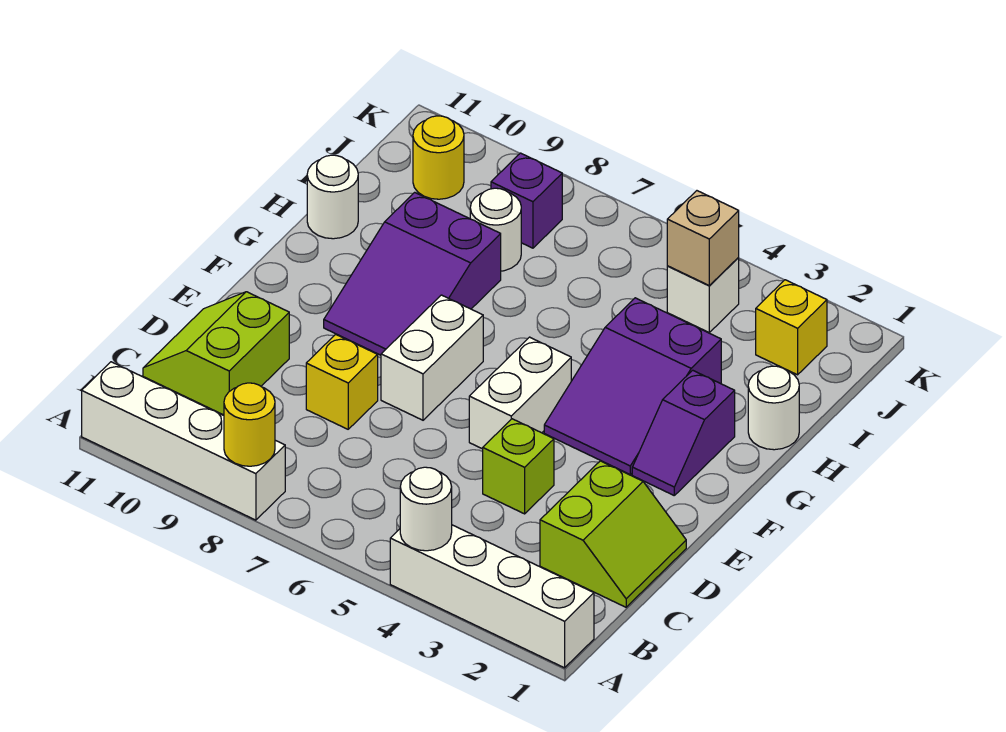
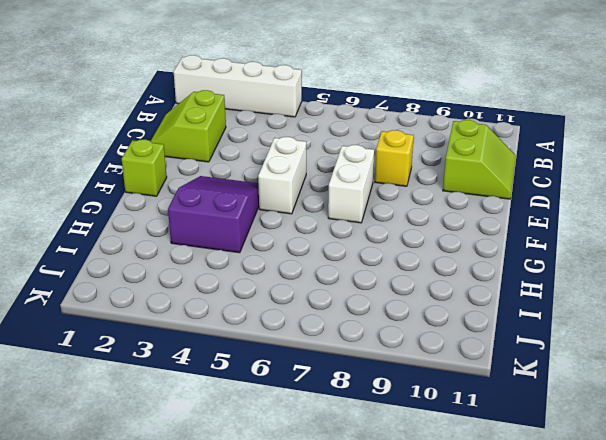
lime 1x1 brick [122,139,167,196] -> lime 1x1 brick moved to [483,419,554,514]
none -> white 1x4 brick [82,362,285,520]
none -> purple 1x2 slope [632,370,735,495]
none -> purple 2x3 slope [324,192,501,355]

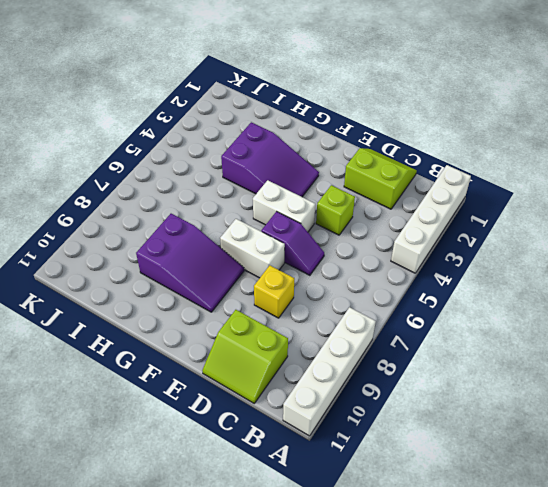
purple 1x2 slope [261,212,324,275] -> purple 1x2 slope moved to [632,370,735,495]
none -> white 1x1 round brick [748,366,799,450]
none -> white 1x1 round brick [307,155,358,239]
none -> white 1x1 round brick [470,188,521,271]

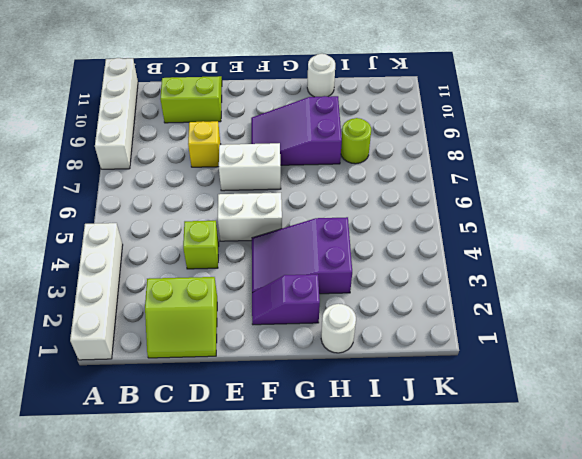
lime 1x1 round brick [341,118,371,164] -> white 1x1 round brick [470,188,521,271]
none -> yellow 1x1 brick [756,280,827,375]
none -> white 1x1 brick [667,258,739,332]
none -> purple 1x1 brick [491,153,562,248]

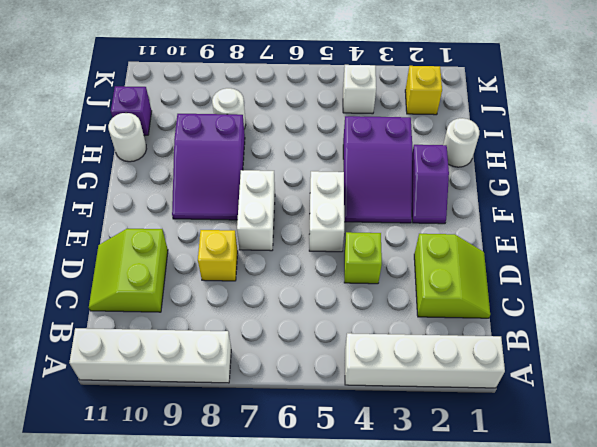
purple 1x1 brick [111,86,152,135] -> purple 1x1 brick moved to [491,153,562,248]
none -> yellow 1x1 round brick [413,116,464,199]
none -> white 1x1 round brick [400,467,452,551]
none -> yellow 1x1 round brick [224,383,275,466]

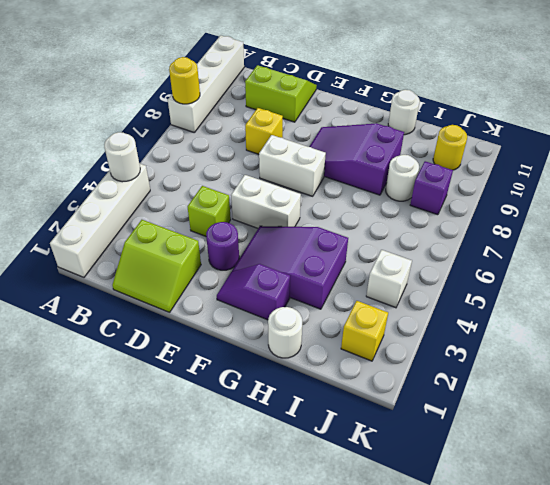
purple 1x1 round brick [206,222,239,270] -> none
none -> tan 1x1 brick [667,191,739,285]

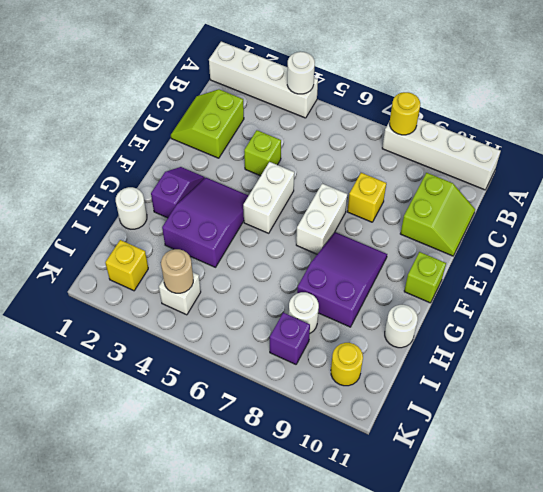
lime 1x1 brick [404,252,446,303] -> none
tan 1x1 round brick [161,249,193,293] -> tan 1x1 brick [667,191,739,285]

